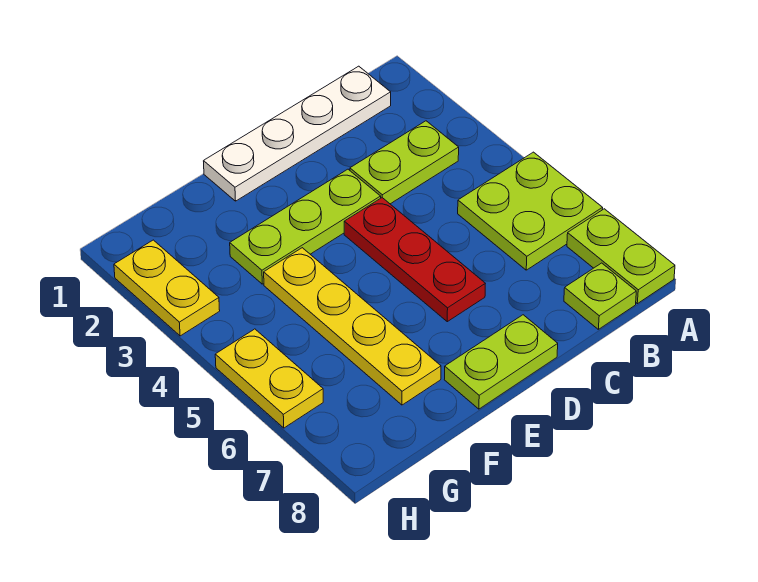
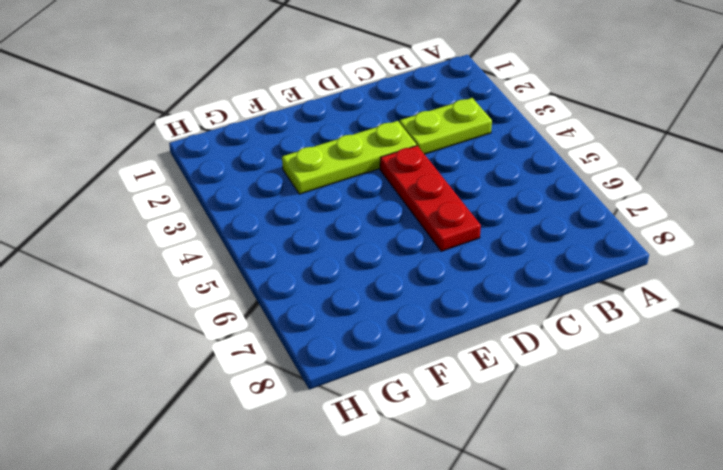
none -> lime 2x2 plate [458,152,603,270]
none -> lime 1x2 plate [567,209,675,304]

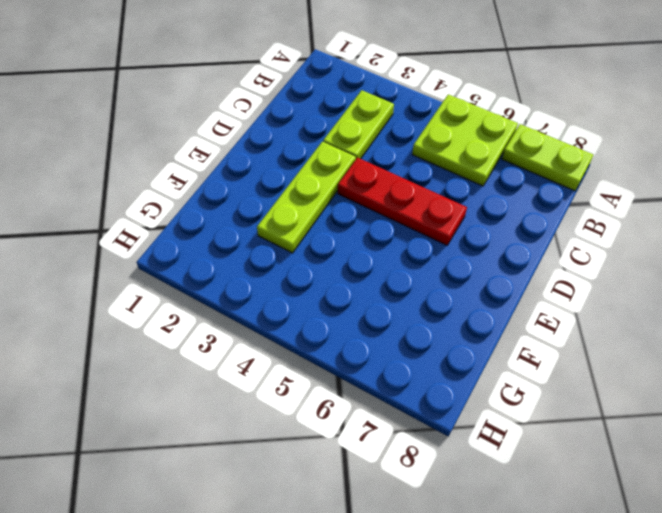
none -> white 1x4 plate [204,66,391,201]
none -> lime 1x1 plate [564,263,636,329]

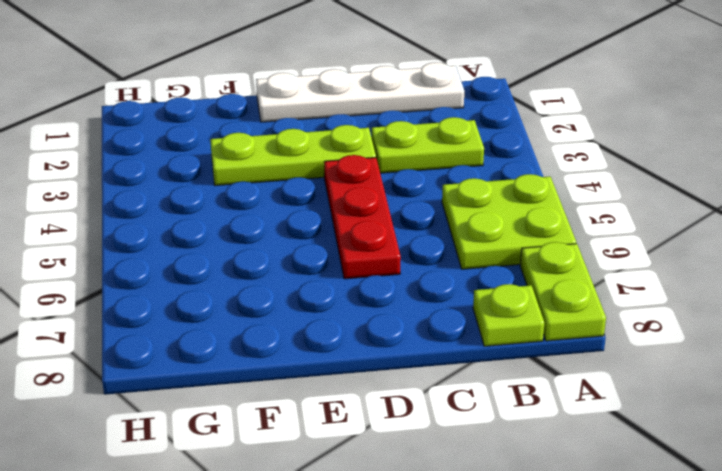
none -> lime 1x2 plate [444,315,558,409]
none -> yellow 1x4 plate [264,248,441,405]

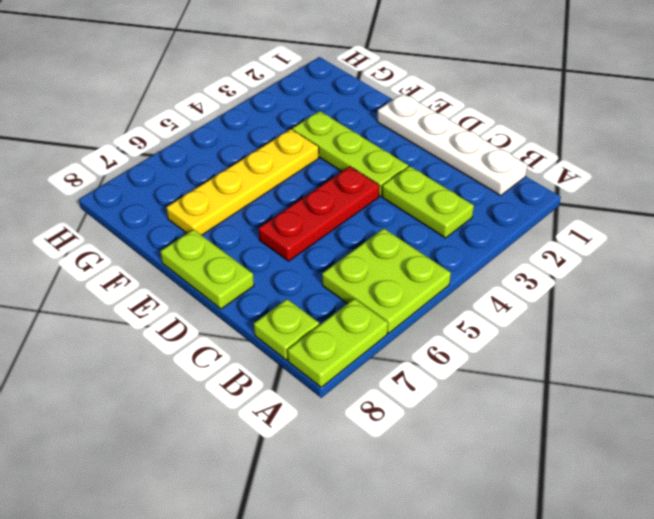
none -> yellow 1x2 plate [114,240,220,336]
none -> yellow 1x2 plate [215,329,323,428]

